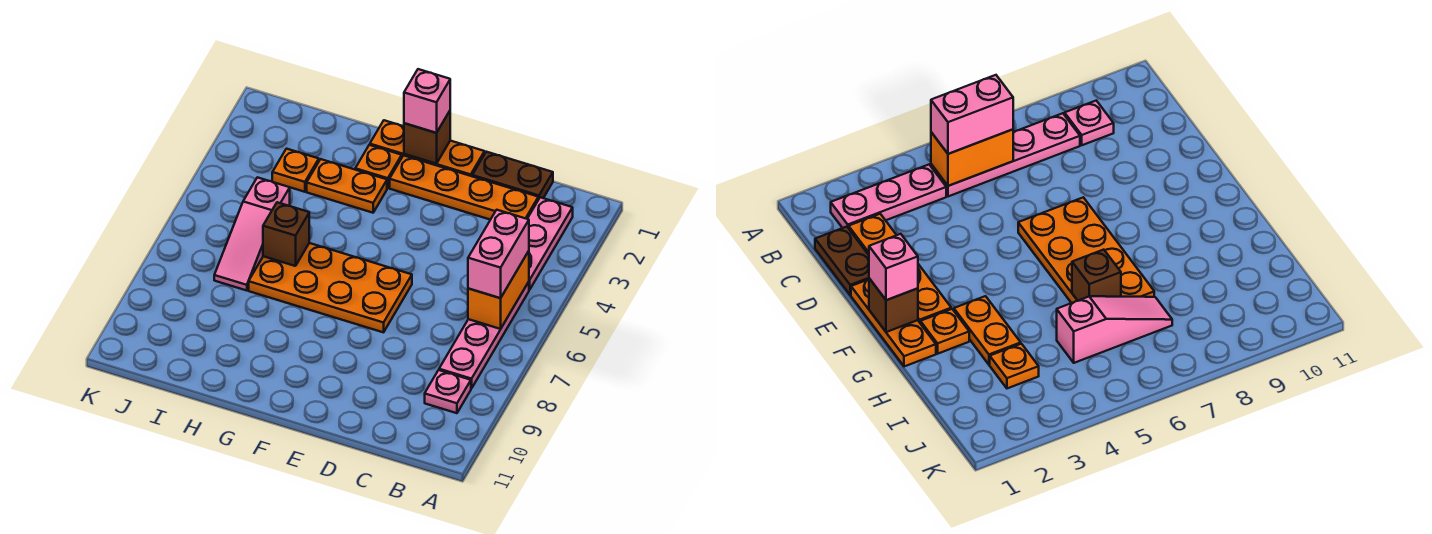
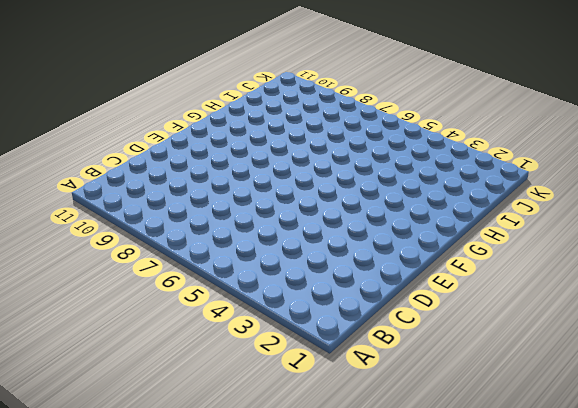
none -> pink 1x3 plate [528,197,573,290]
none -> pink 1x4 plate [439,282,529,389]
none -> pink 1x1 plate [425,370,471,413]

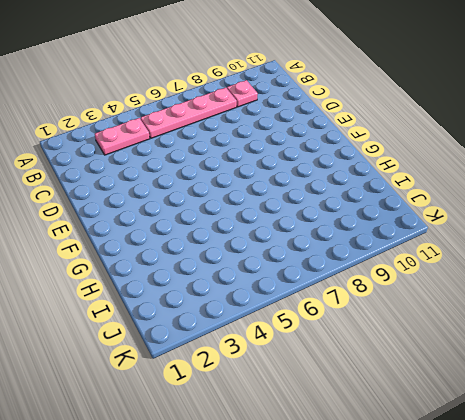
pink 1x2 plate [95,118,150,155] -> pink 1x3 plate [528,197,573,290]
none -> brown 1x2 plate [472,152,553,200]
none -> orange 1x4 plate [390,155,538,220]
none -> orange 1x3 plate [370,120,485,176]

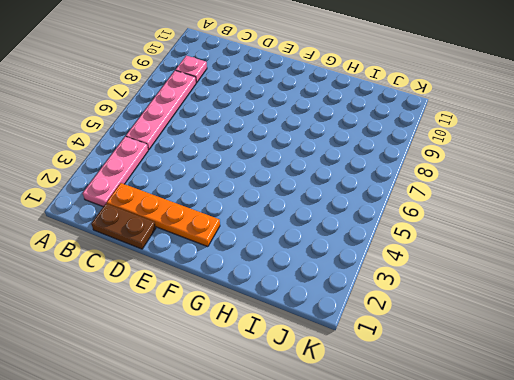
none -> orange 1x3 plate [370,120,485,176]
none -> orange 2x4 plate [249,243,412,332]
none -> orange 1x1 plate [355,145,402,188]

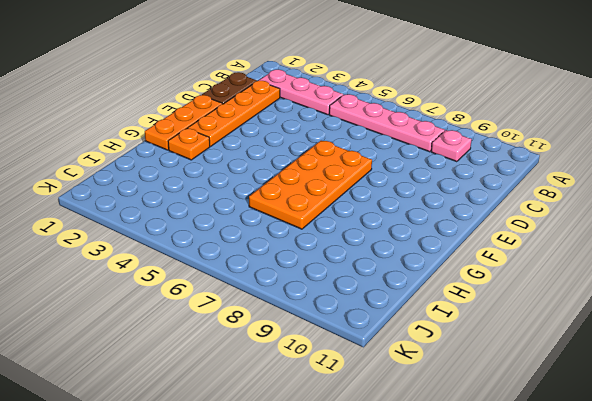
none -> orange 1x2 plate [307,159,387,213]
none -> orange 1x1 plate [272,149,319,192]
none -> pink 1x3 slope [214,177,290,291]

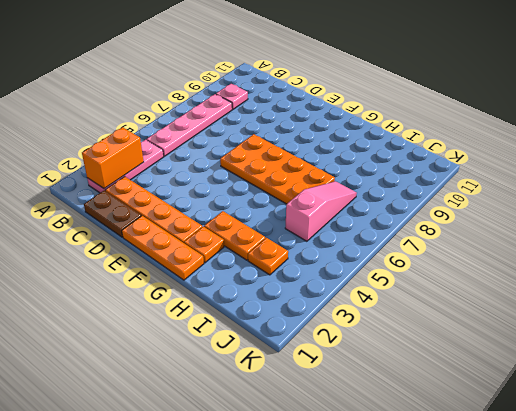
orange 1x2 brick [82,127,144,189] -> orange 1x2 brick moved to [468,251,529,329]
none -> brown 1x1 brick [404,111,450,164]
none -> brown 1x1 brick [263,202,309,266]
none -> pink 1x2 brick [468,210,529,298]

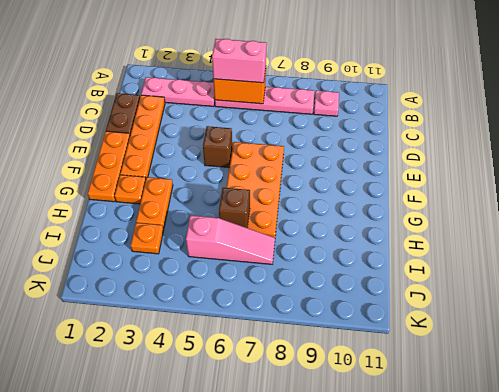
brown 1x1 brick [203,126,232,168] -> brown 1x1 brick moved to [404,111,450,164]
none -> pink 1x1 brick [404,69,450,133]

